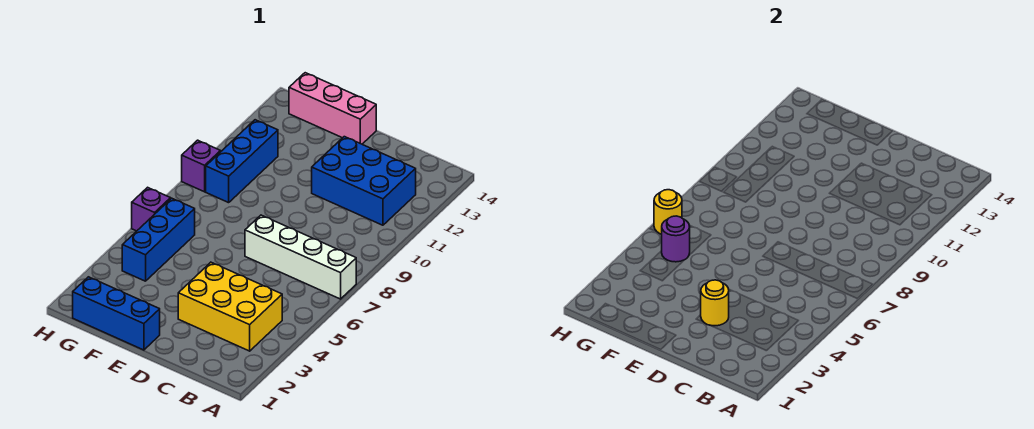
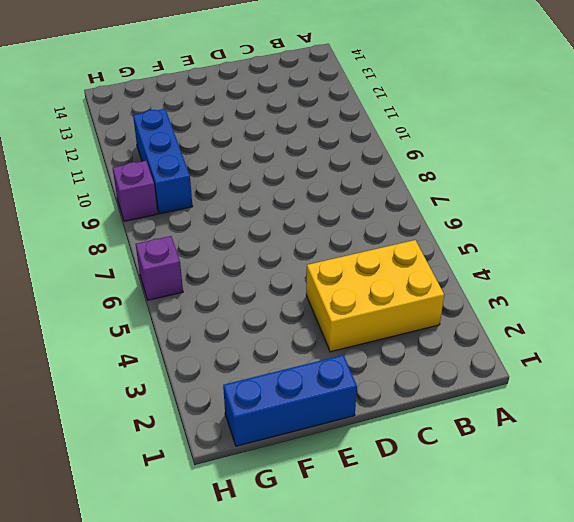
none -> white 1x4 brick [245,215,356,299]
none -> blue 2x3 brick [312,137,416,225]
none -> pink 1x3 brick [289,73,376,144]

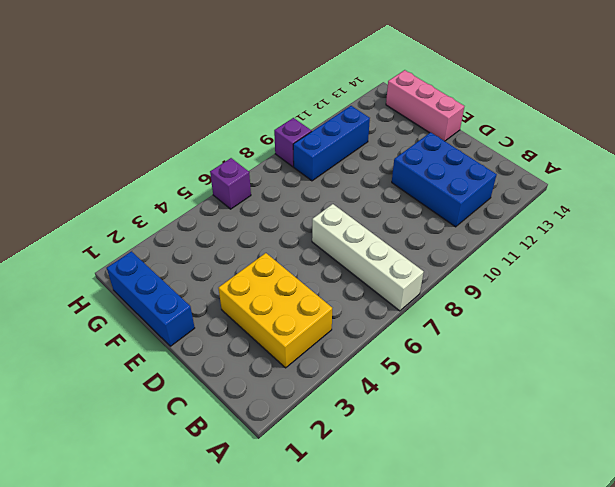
none -> blue 1x3 brick [122,198,195,281]
none -> yellow 1x1 round brick [701,280,729,326]
none -> purple 1x1 round brick [662,216,690,262]

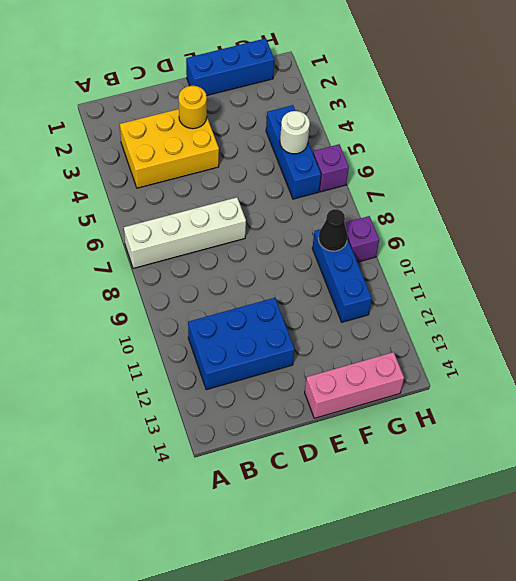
white 1x1 round brick [280,111,310,154] -> purple 1x1 round brick [662,216,690,262]
black 1x1 cone [318,209,348,251] -> none
none -> yellow 1x1 round brick [654,190,682,234]

